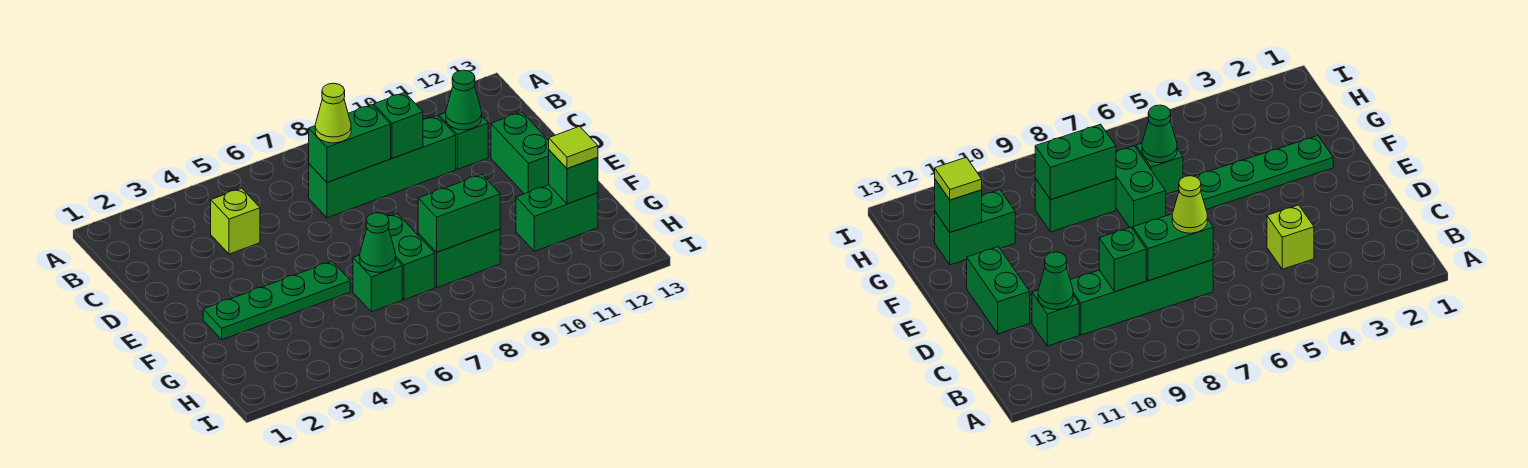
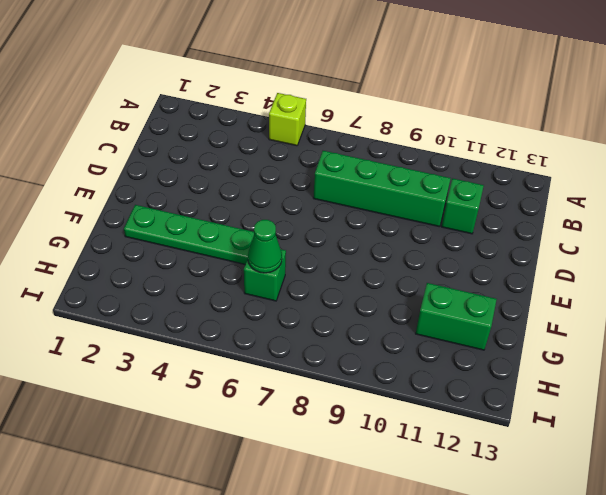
lime 1x1 brick [269,93,306,146] -> lime 1x1 brick moved to [211,188,260,254]
none -> green 1x2 brick [491,112,549,194]
none -> green 1x2 brick [366,214,435,300]
none -> green 1x2 brick [418,229,500,287]

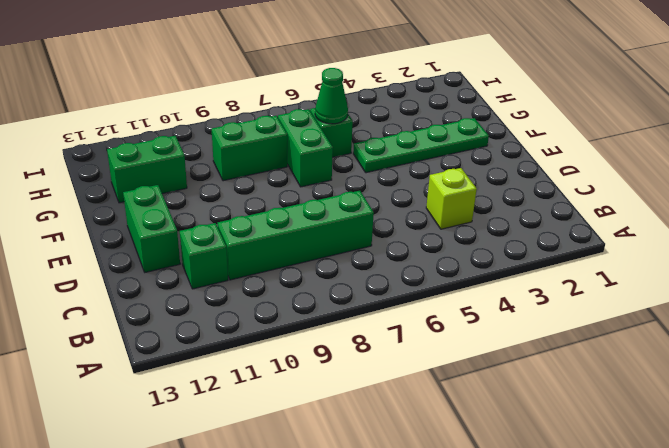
none -> green 1x2 brick [309,105,391,182]
none -> green 1x1 brick [374,92,423,158]
none -> green 1x1 cone [446,70,482,130]

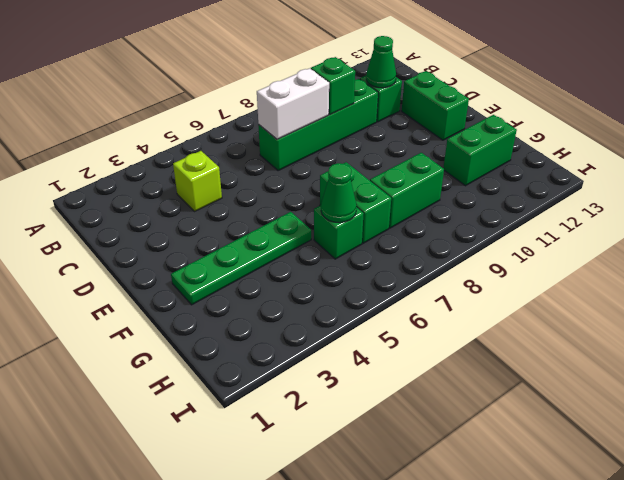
white 1x2 brick [257,68,329,139] -> green 1x2 brick [309,105,391,182]
none -> green 1x2 brick [418,174,500,252]
none -> green 1x1 brick [549,150,598,204]
none -> lime 1x1 cone [315,83,351,143]

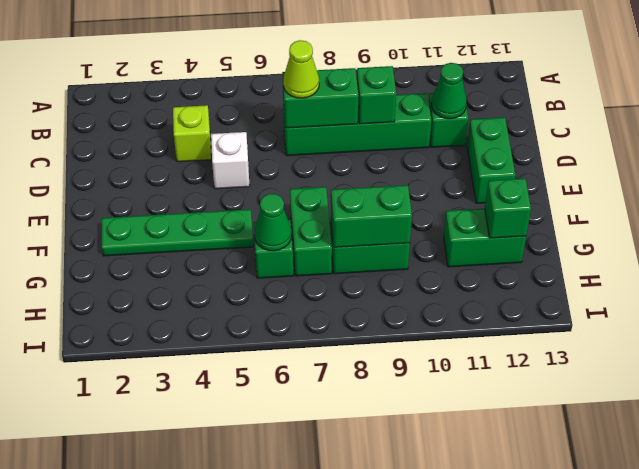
white 1x1 brick [211,132,250,189] -> none
none -> lime 1x1 tile [549,126,598,168]

